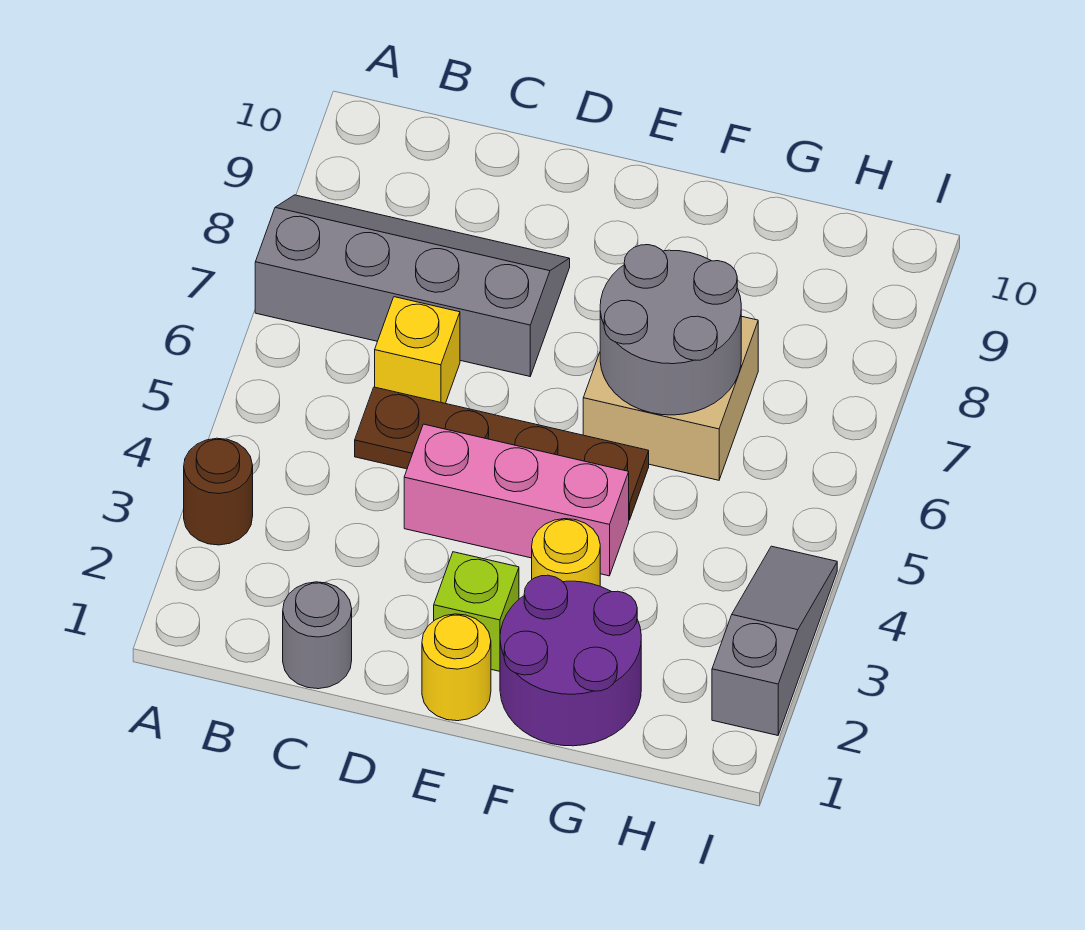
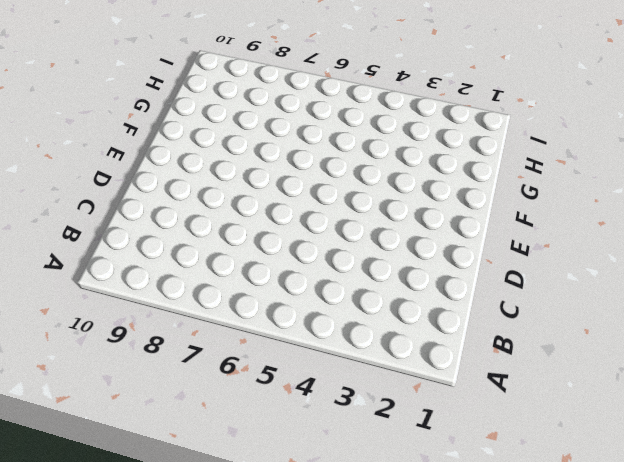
none -> brown 1x1 round brick [184,438,253,545]
none -> grey 2x4 slope [255,195,570,376]
none -> grey 1x1 round brick [283,582,352,689]

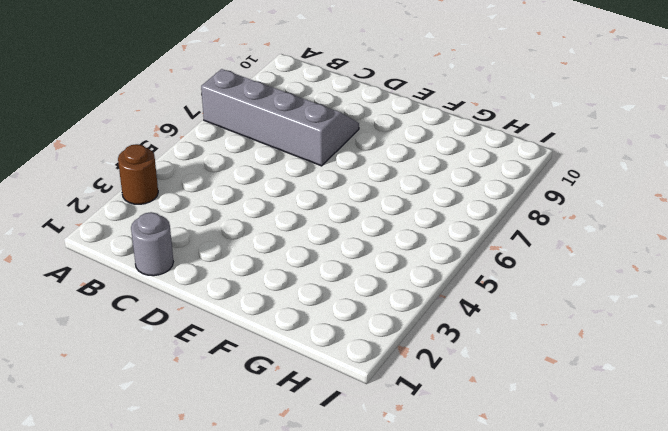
none -> brown 1x4 plate [355,387,649,520]
none -> yellow 1x1 brick [375,297,460,403]
none -> pink 1x3 brick [404,424,629,576]

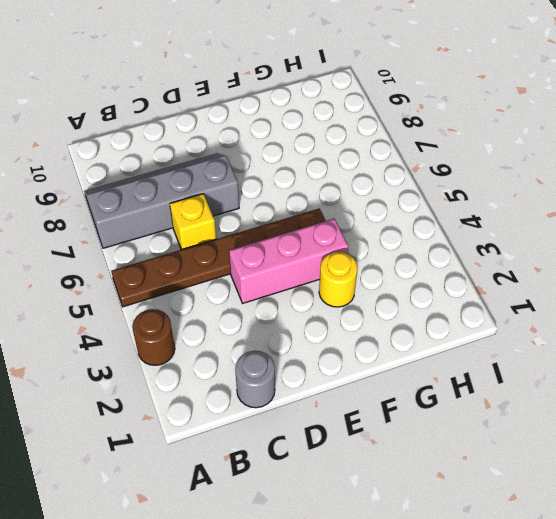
brown 1x6 plate [111,208,326,307] -> brown 1x4 plate [355,387,649,520]
none -> yellow 1x1 round brick [422,614,491,721]
none -> lime 1x1 brick [434,552,519,671]
none -> purple 2x2 round brick [500,575,641,746]

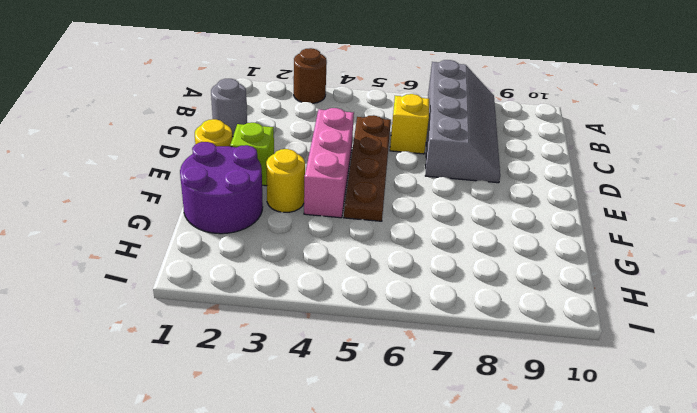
none -> tan 2x2 brick [583,316,758,480]
none -> grey 1x3 slope [712,546,837,735]
none -> grey 2x2 round brick [600,245,741,415]

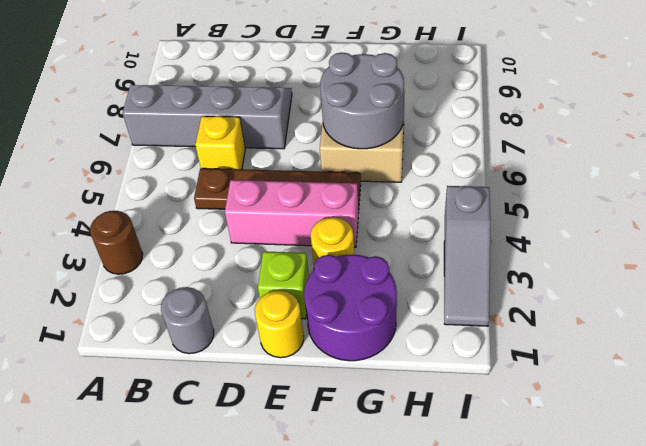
grey 1x3 slope [444,186,491,326] -> grey 1x3 slope turned to [712,546,837,735]

